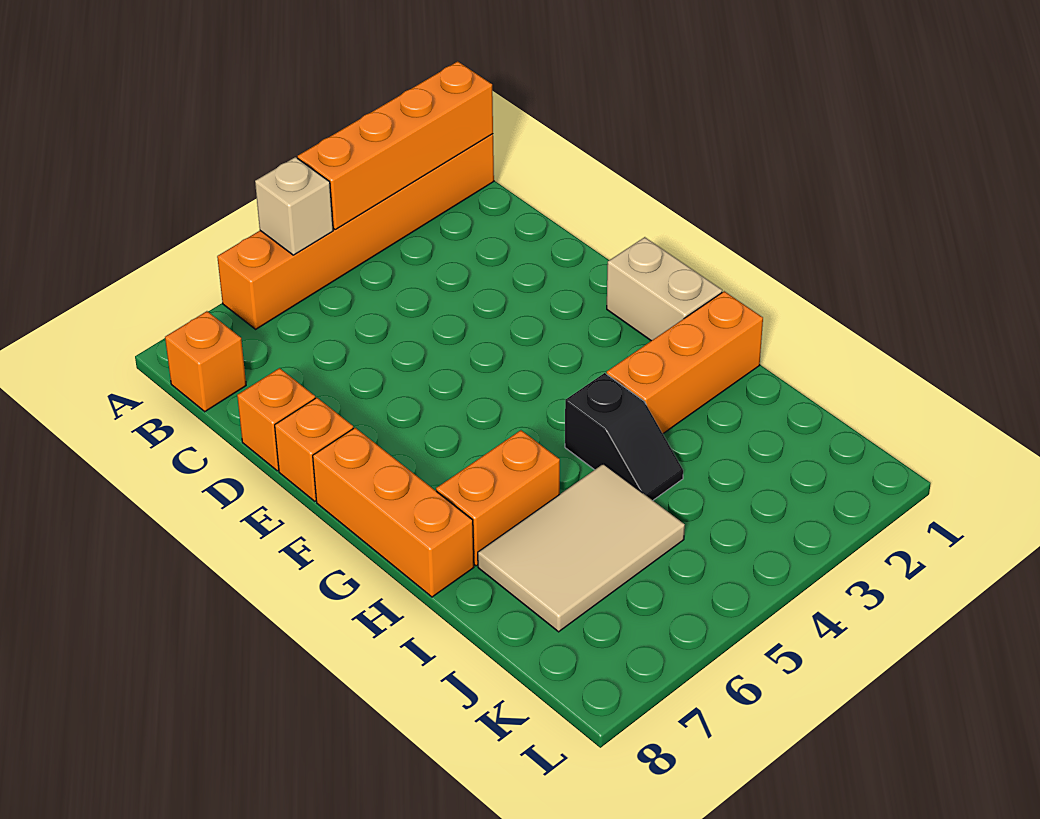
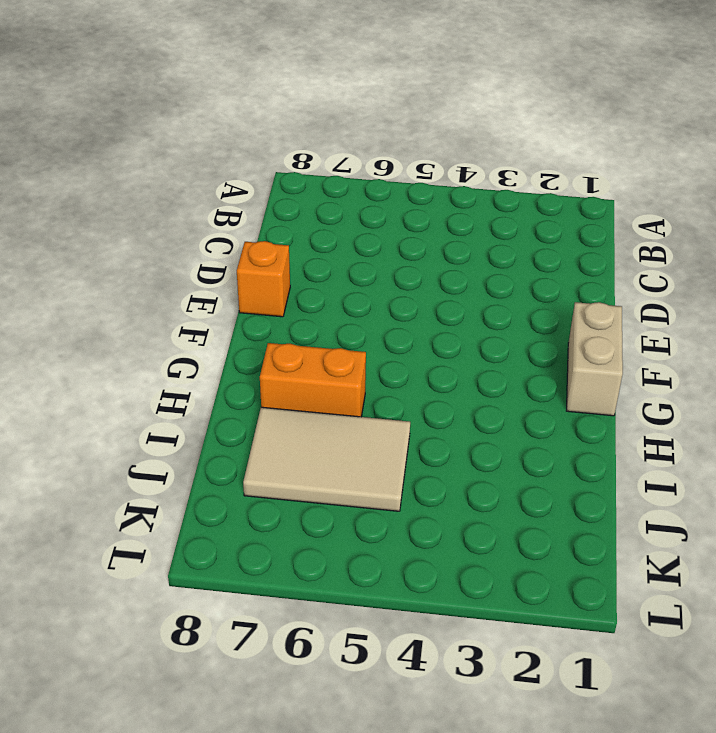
none -> orange 1x6 brick [217,134,494,329]
none -> orange 1x1 brick [165,311,246,412]
none -> orange 1x1 brick [237,368,315,471]

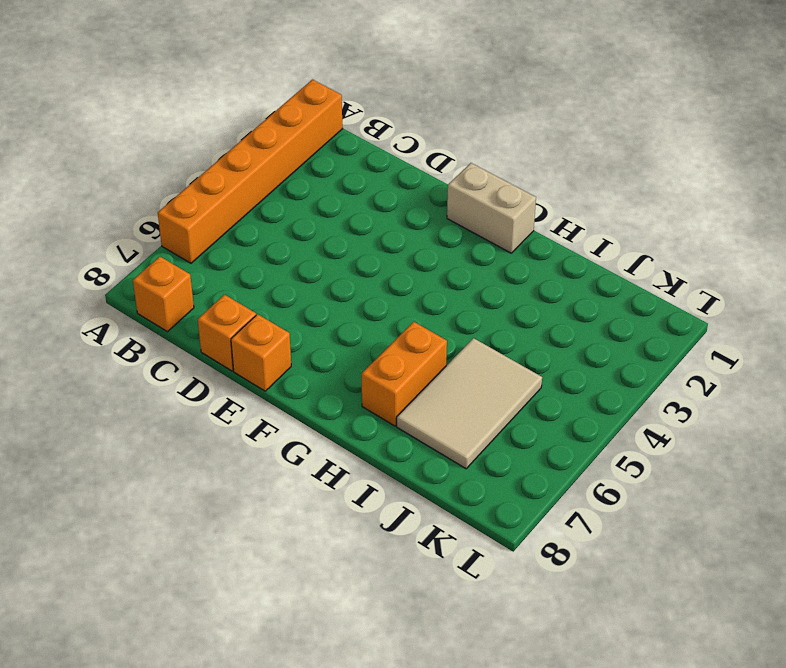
none -> orange 1x3 brick [313,428,474,597]
none -> orange 1x3 brick [607,291,763,433]
none -> black 1x2 slope [565,373,683,500]

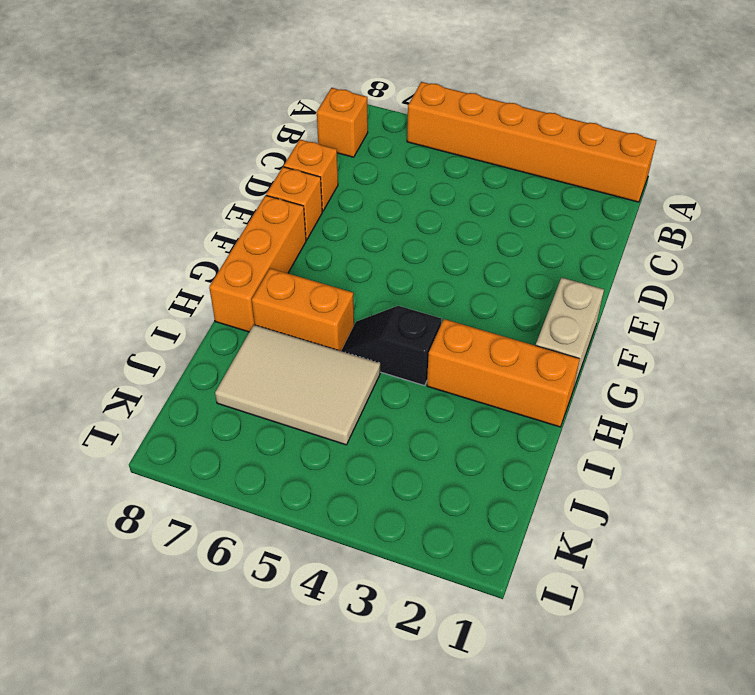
black 1x2 slope [341,306,441,386] -> black 1x2 slope turned to [565,373,683,500]
none -> orange 1x4 brick [298,61,493,230]
none -> tan 1x1 brick [255,157,333,255]

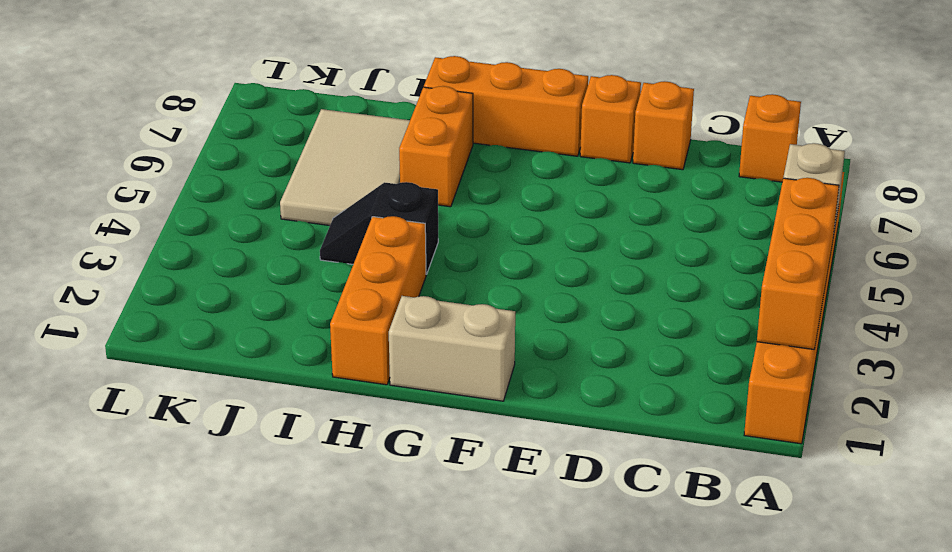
orange 1x3 brick [757,178,839,349] -> orange 1x4 brick [298,61,493,230]

